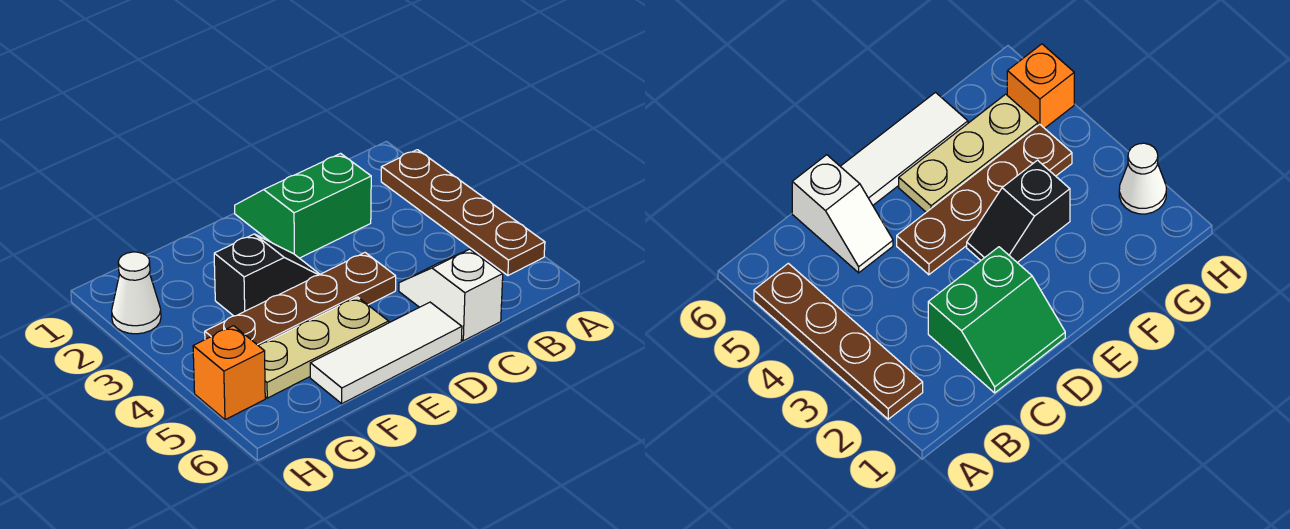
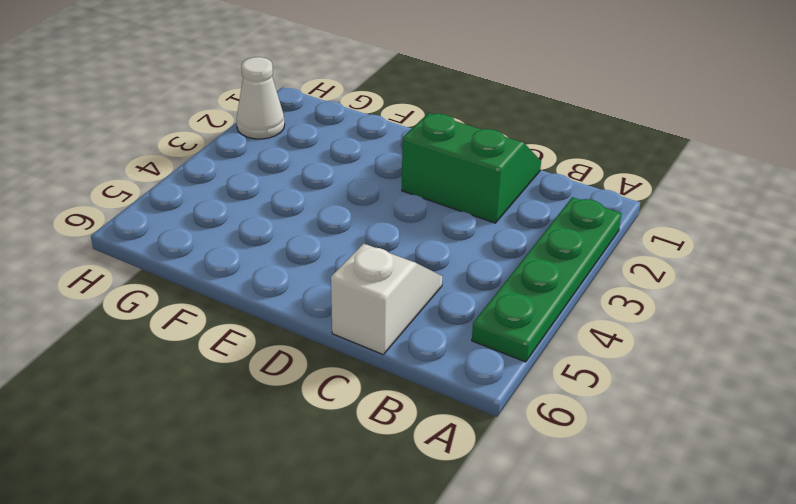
green 1x4 plate [472,197,622,362] -> brown 1x4 plate [381,150,545,276]
none -> brown 1x4 plate [205,253,396,346]
none -> white 1x3 tile [310,302,462,404]

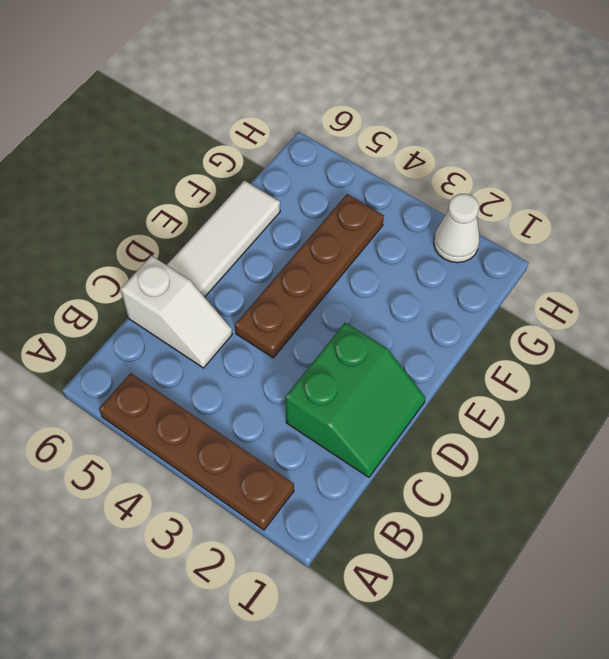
none -> black 1x2 slope [214,234,320,316]
none -> tan 1x3 plate [259,297,389,398]

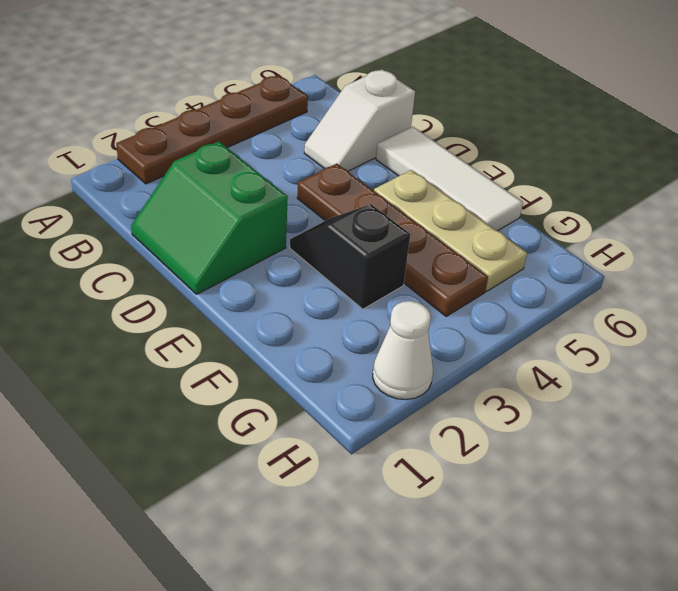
none -> orange 1x1 brick [193,326,265,420]

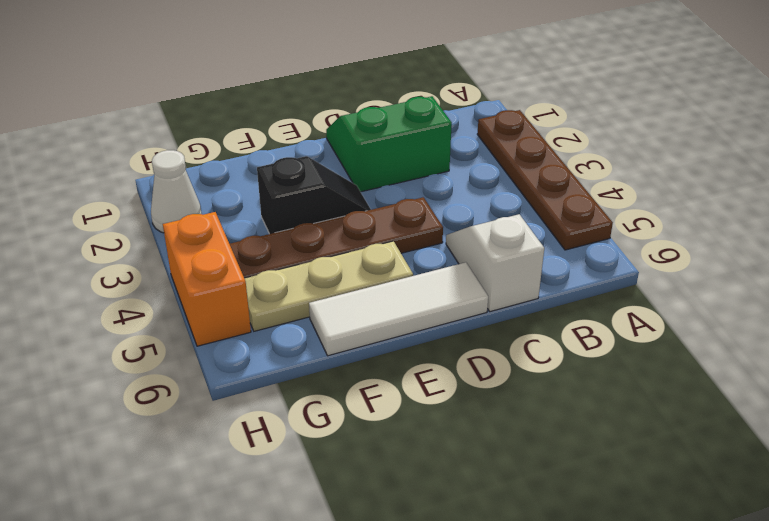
orange 1x2 brick [163,212,251,346] -> orange 1x1 brick [193,326,265,420]

